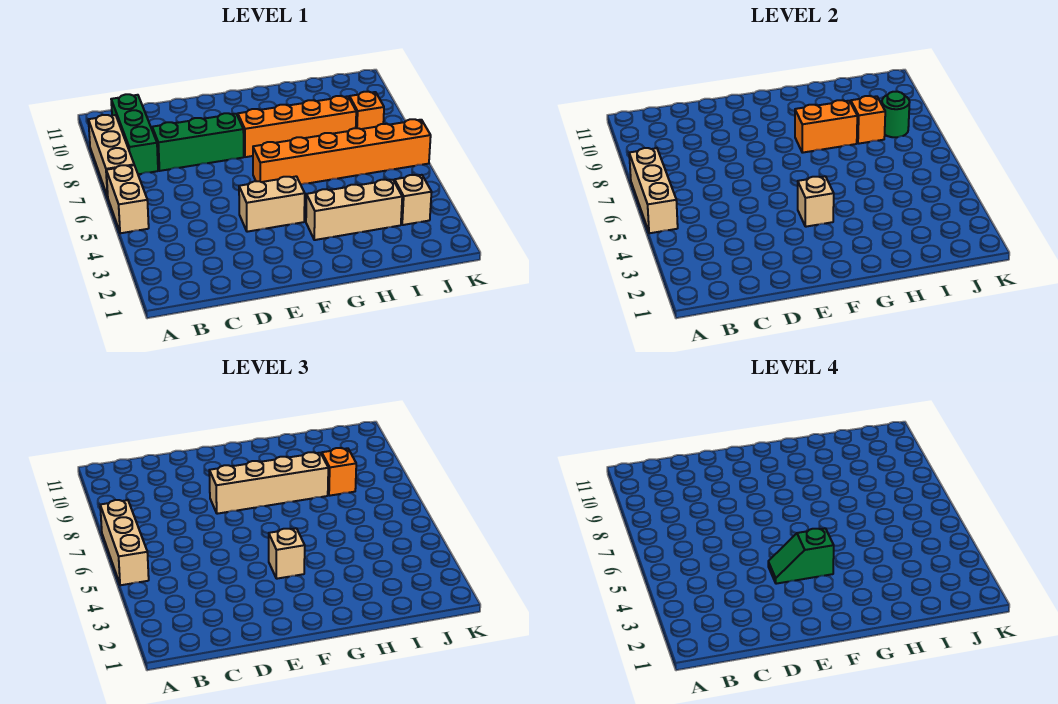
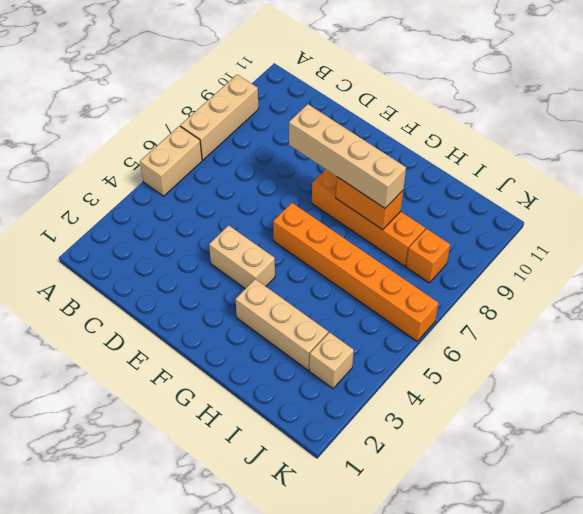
none -> green 1x3 brick [111,94,158,174]
none -> green 1x3 brick [152,113,244,171]
none -> tan 1x3 brick [629,148,678,233]

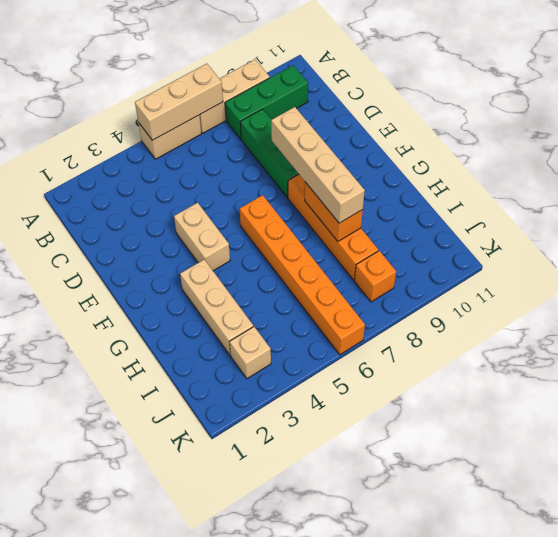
none -> tan 1x1 brick [798,176,834,227]
none -> orange 1x1 brick [851,96,885,144]
none -> green 1x1 round brick [882,92,910,137]

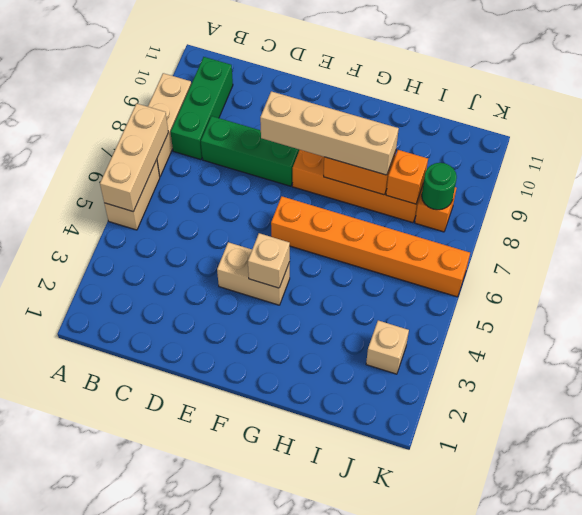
none -> tan 1x3 brick [306,180,402,240]
none -> tan 1x3 brick [100,500,149,585]
none -> tan 1x1 brick [269,528,305,579]

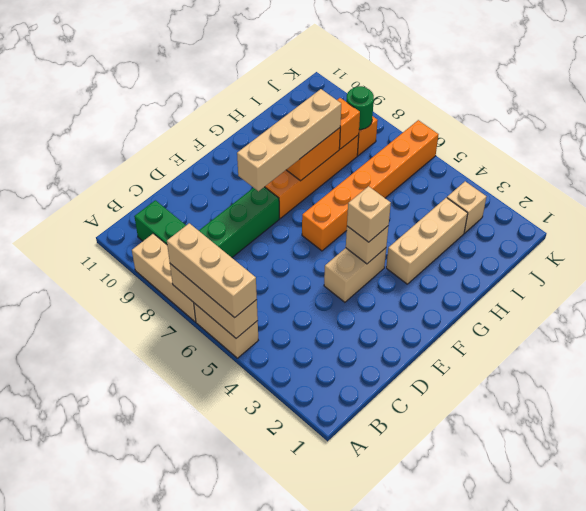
none -> orange 1x1 brick [322,448,356,496]
none -> green 1x2 slope [768,528,834,584]

